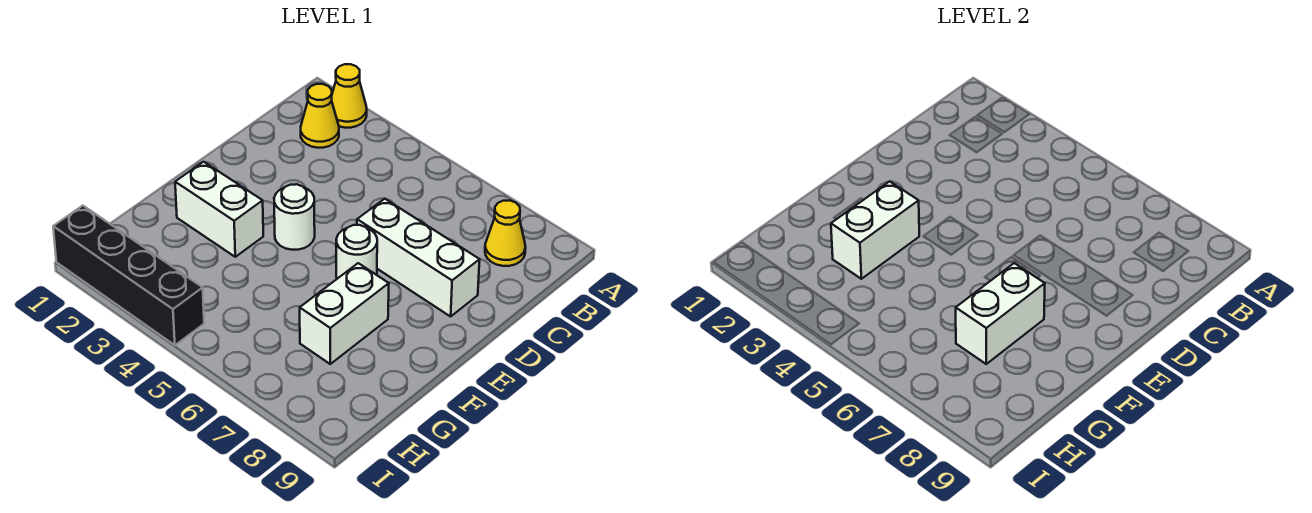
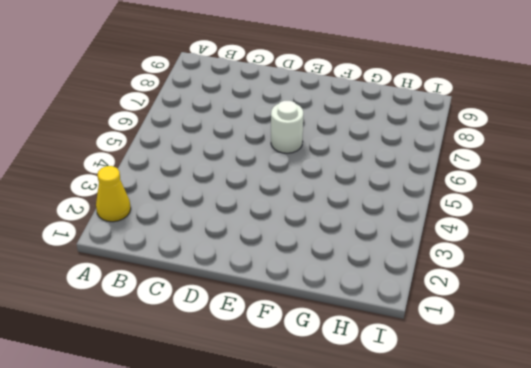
none -> yellow 1x1 cone [301,84,339,148]
none -> yellow 1x1 cone [485,200,526,266]

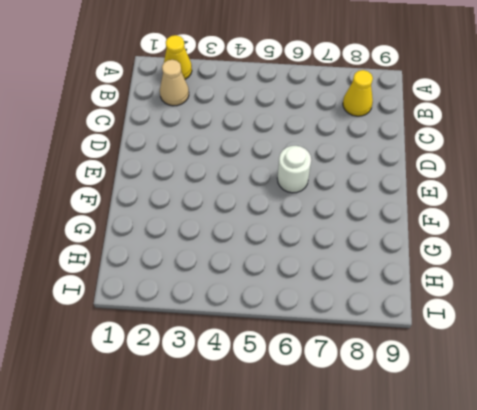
tan 1x1 cone [160,60,189,106] -> yellow 1x1 cone [301,84,339,148]
none -> white 1x3 brick [357,199,480,316]
none -> white 1x1 round brick [274,184,315,250]

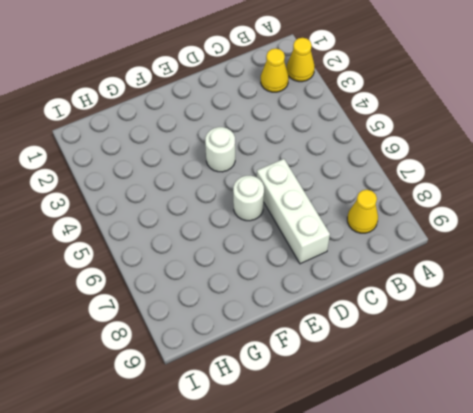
none -> white 1x2 brick [175,162,263,257]
none -> white 1x2 brick [300,263,389,364]

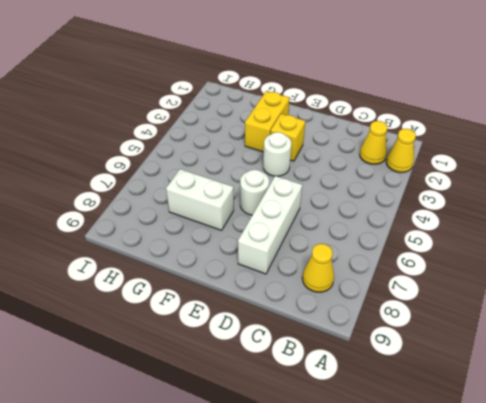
yellow 1x1 brick [271,114,305,161] -> none
yellow 1x2 brick [245,91,290,152] -> white 1x2 brick [175,162,263,257]
none -> black 1x4 brick [53,206,204,345]
none -> white 1x2 brick [831,181,919,279]

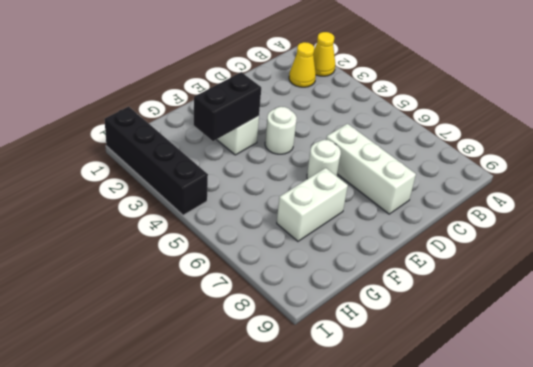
black 1x2 brick [194,72,261,141] -> white 1x2 brick [831,181,919,279]
none -> yellow 1x1 cone [485,200,526,266]
none -> white 1x2 brick [956,263,1045,364]

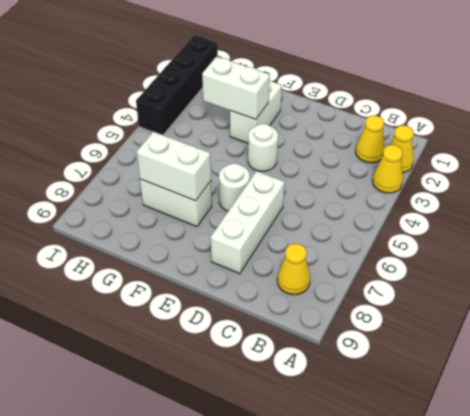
yellow 1x1 cone [372,145,403,193] -> none

